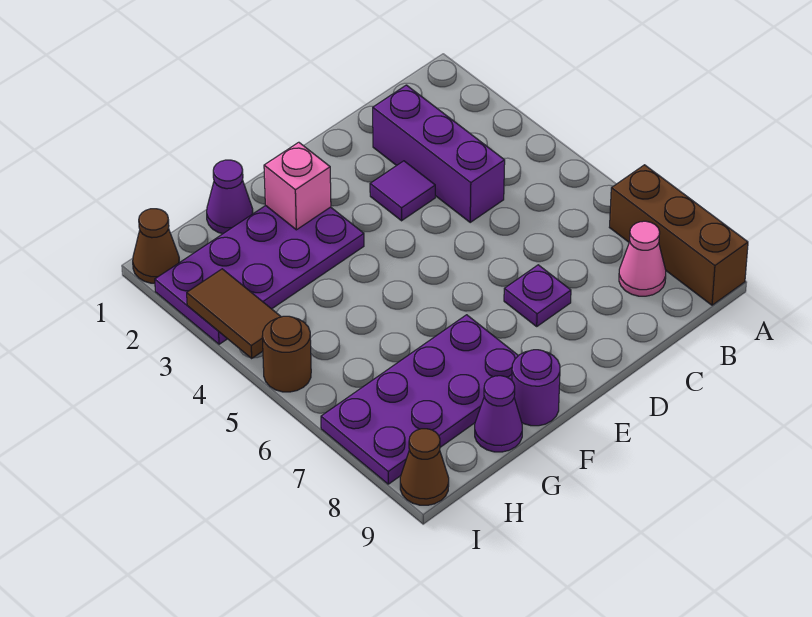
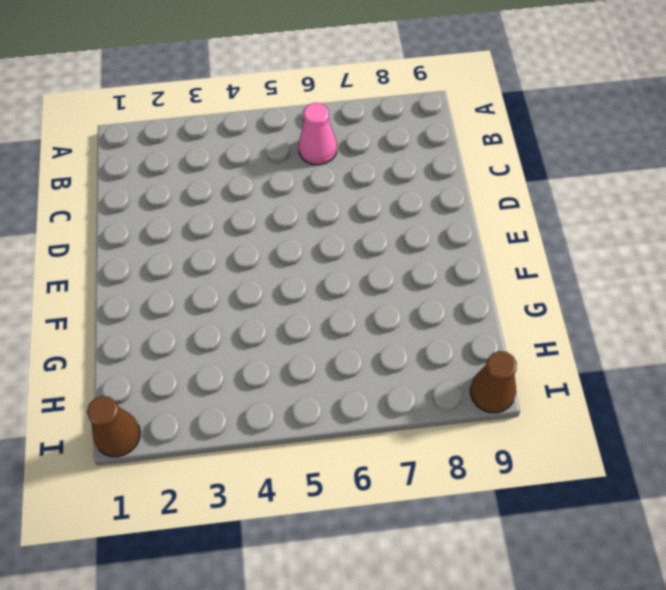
pink 1x1 cone [299,103,337,165] -> pink 1x1 cone moved to [619,221,666,296]
none -> brown 1x3 brick [609,165,748,305]
none -> purple 1x3 brick [373,85,505,222]
none -> purple 1x1 tile [370,161,435,221]

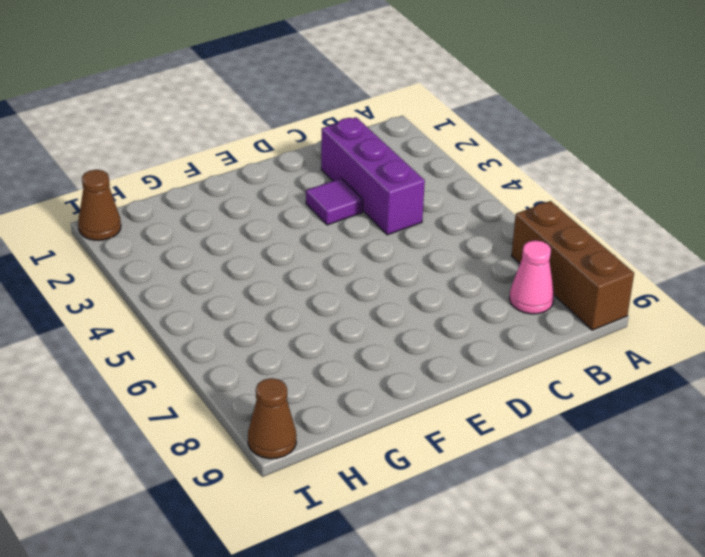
none -> purple 1x1 plate [504,265,571,326]
none -> purple 2x4 plate [155,206,364,344]
none -> purple 2x4 plate [321,315,518,484]

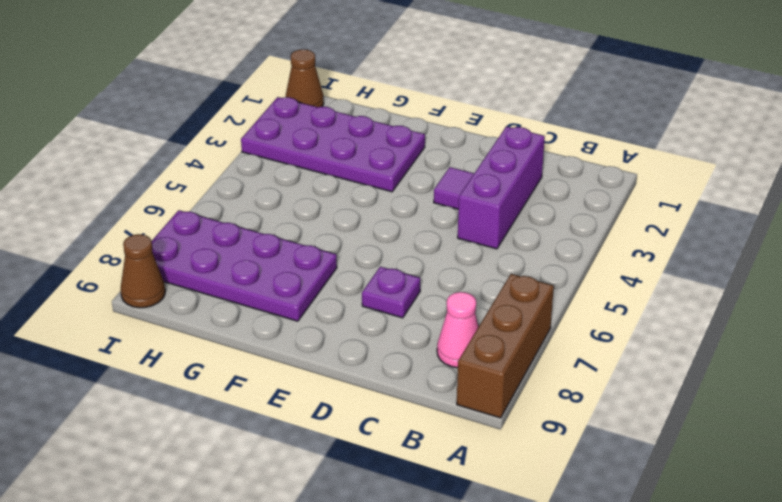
none -> purple 1x1 round brick [512,350,560,426]
none -> purple 1x1 cone [207,160,253,234]
none -> purple 1x1 cone [475,376,522,452]

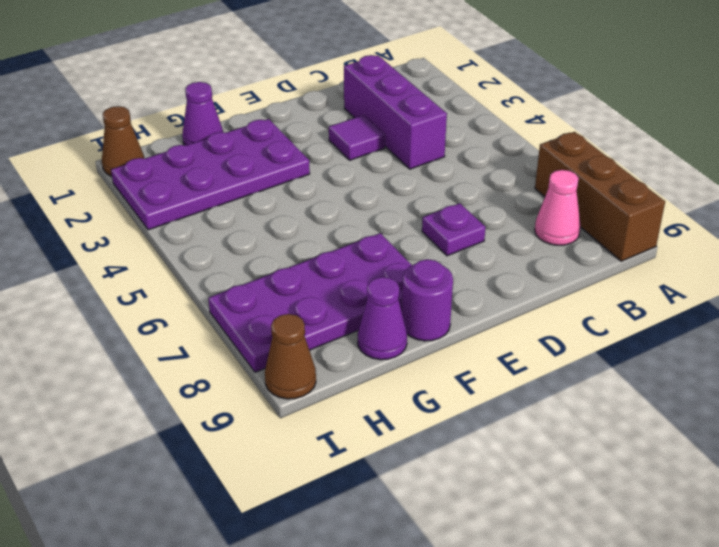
none -> brown 1x1 round brick [262,316,311,392]
none -> pink 1x1 brick [264,142,331,230]
none -> brown 1x2 tile [187,269,281,358]

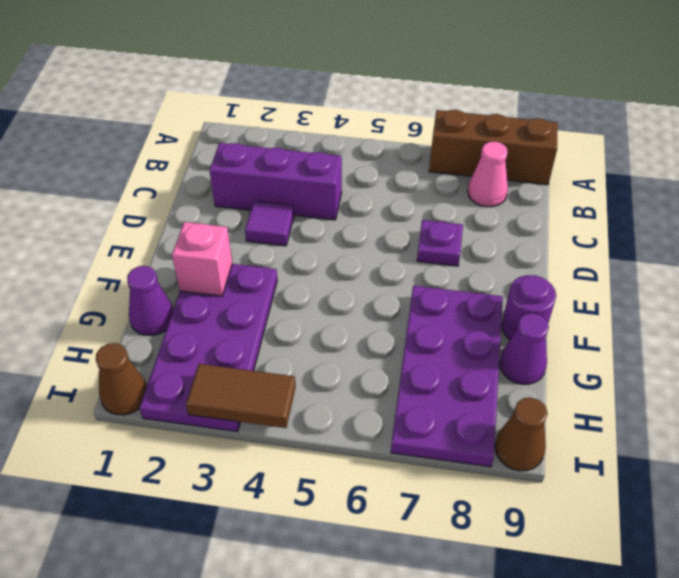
none -> brown 1x1 round brick [262,316,311,392]

